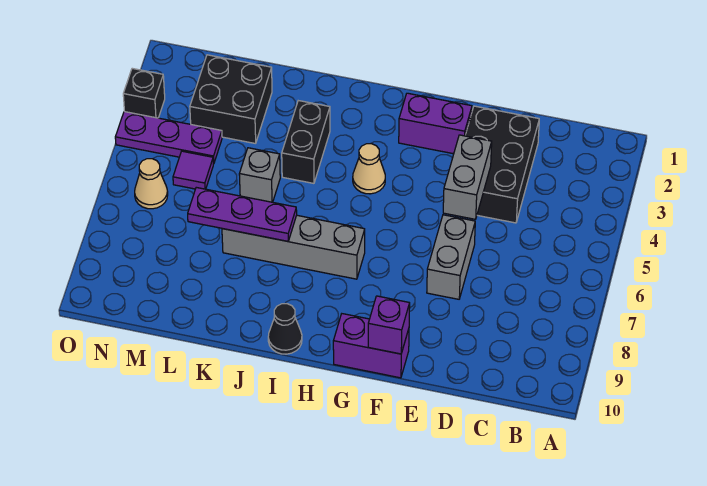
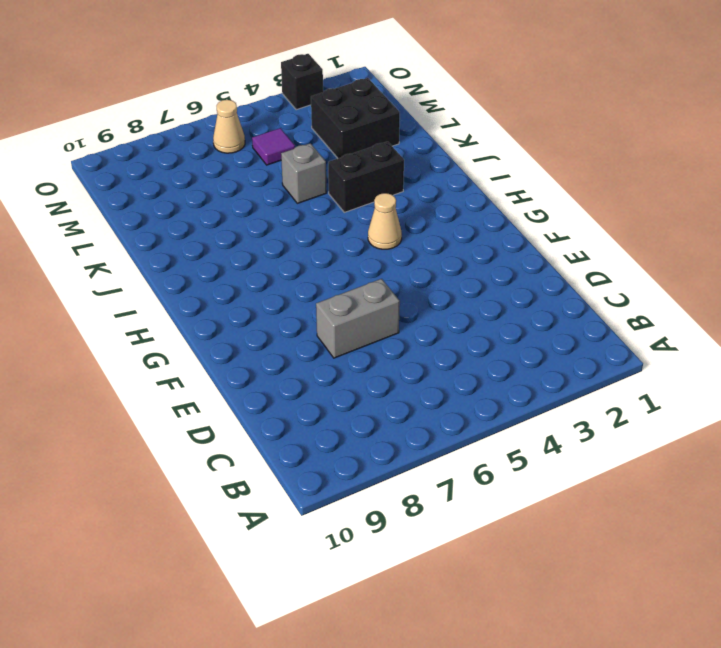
none -> black 2x3 brick [465,106,539,223]
none -> purple 1x2 brick [399,93,472,154]
none -> purple 1x2 brick [333,314,409,378]

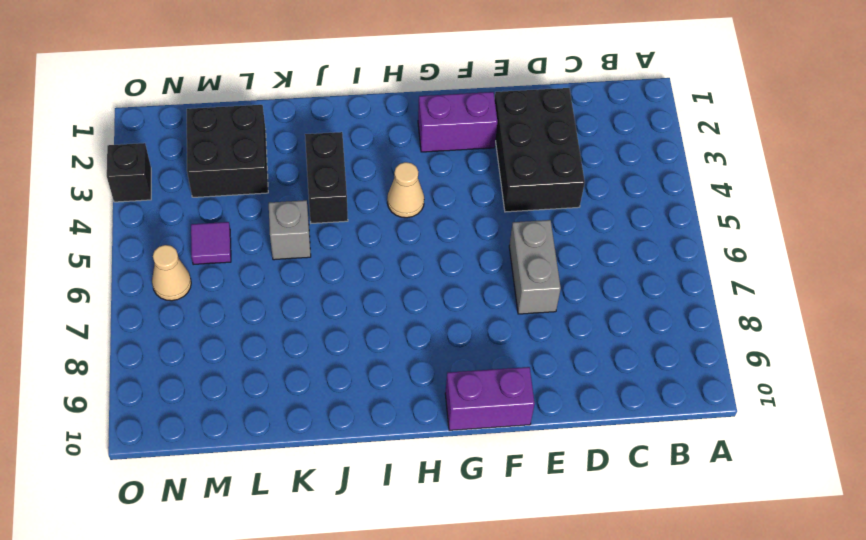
none -> grey 1x4 brick [222,215,365,279]
none -> black 1x1 cone [268,304,302,354]
none -> purple 1x3 plate [115,112,222,164]

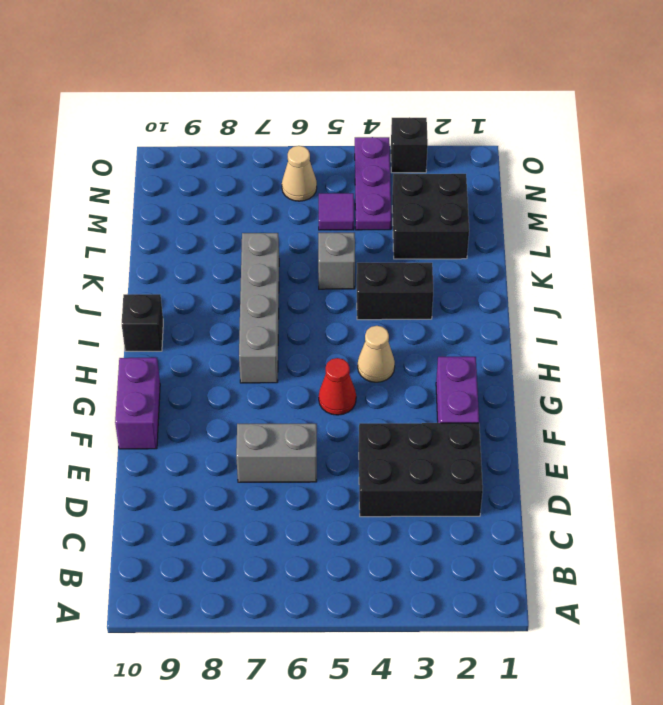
red 1x1 cone [319,358,356,415] -> none
black 1x1 brick [122,294,163,351] -> black 1x1 cone [268,304,302,354]
none -> grey 1x2 brick [443,135,492,219]
none -> purple 1x1 brick [368,296,410,354]
none -> purple 1x3 plate [188,187,297,241]

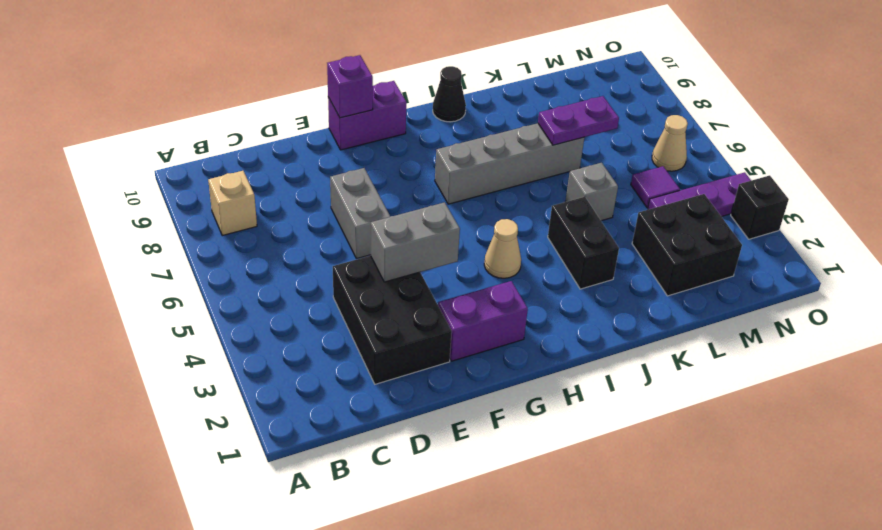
tan 1x1 brick [208,171,257,236] -> none
grey 1x2 brick [371,202,460,282] -> grey 1x2 brick turned to [443,135,492,219]
purple 1x2 plate [538,96,619,145] -> purple 1x3 plate [188,187,297,241]

